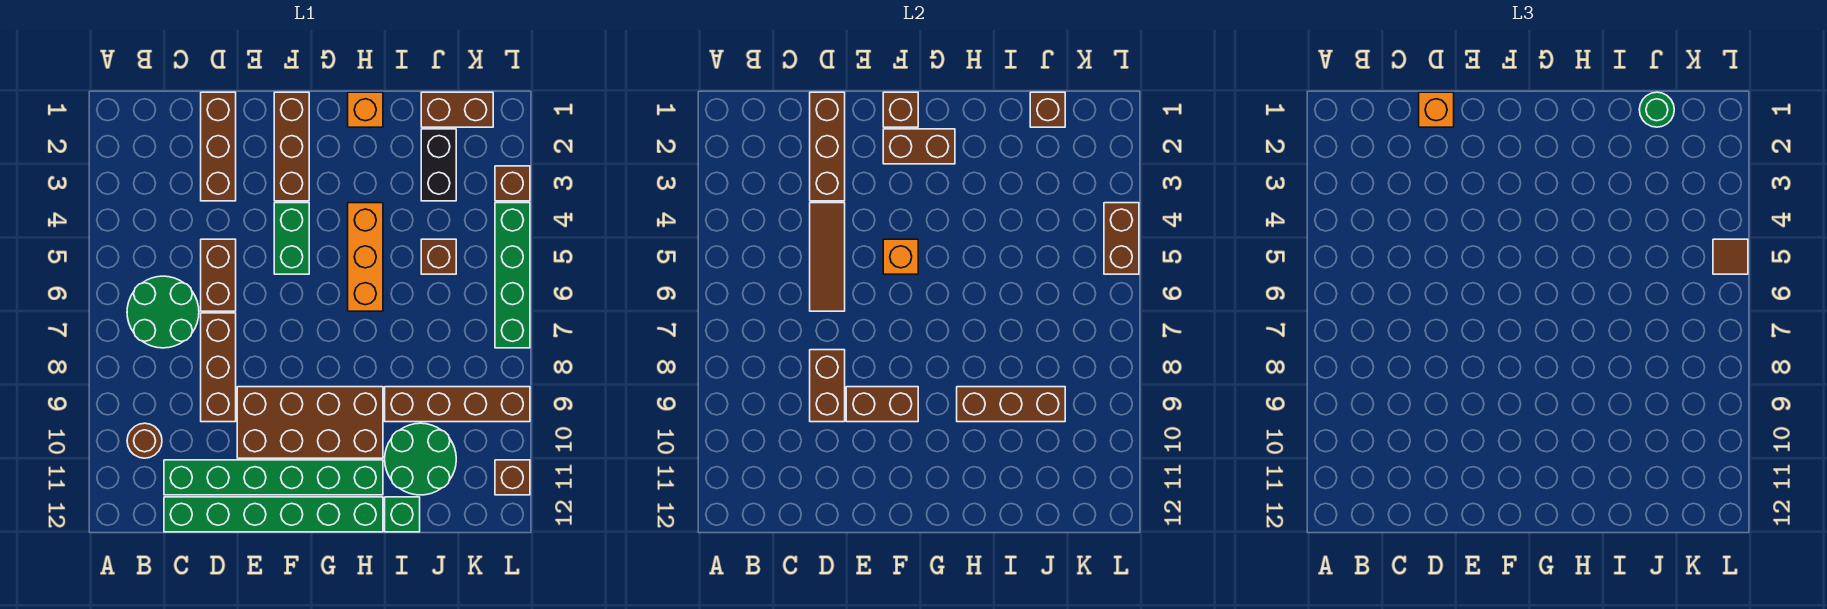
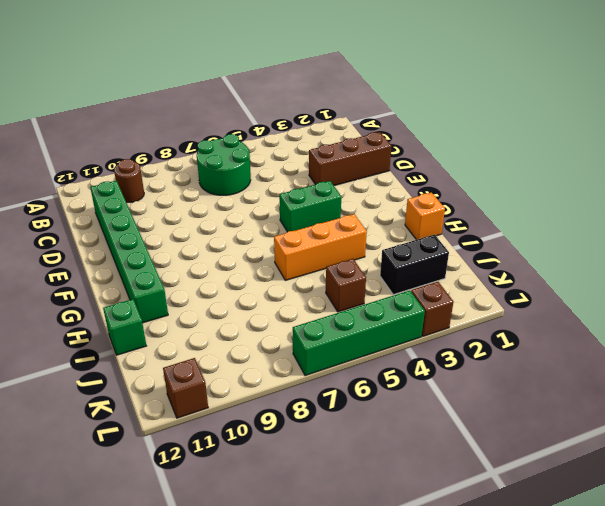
none -> green 1x6 brick [164,497,383,532]
none -> brown 1x2 brick [201,239,236,311]
none -> brown 1x3 brick [201,313,236,422]
none -> brown 2x4 brick [237,387,383,458]

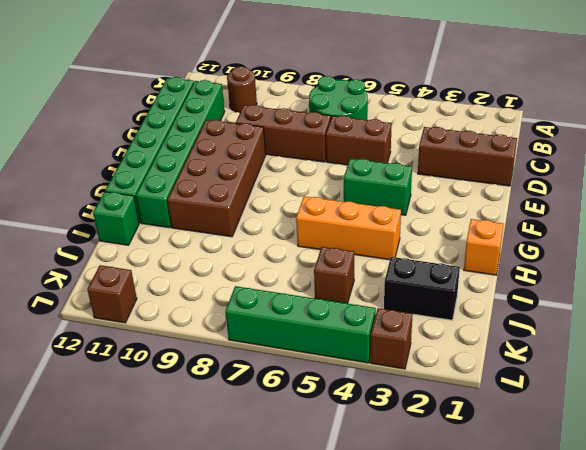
none -> brown 1x3 brick [274,92,309,201]
none -> brown 1x4 brick [385,387,530,422]
none -> green 2x2 round brick [385,423,456,495]
none -> brown 1x2 brick [421,92,493,127]

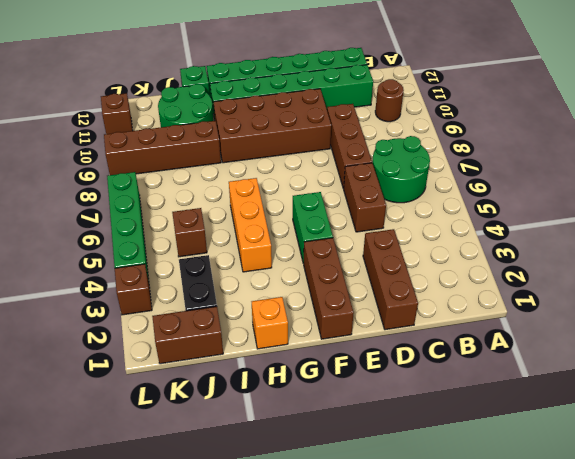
none -> brown 1x3 brick [810,92,845,201]
none -> brown 1x3 tile [810,203,845,311]
none -> brown 1x2 brick [810,350,845,422]
none -> brown 1x2 brick [846,387,918,422]

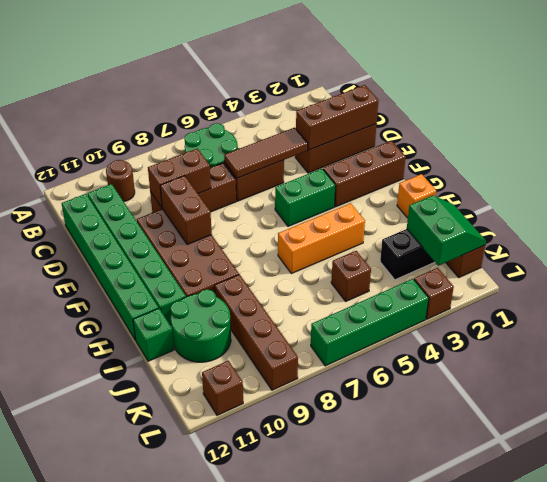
green 2x2 slope [407,195,486,266] -> brown 1x1 brick [1030,92,1065,127]
none -> brown 1x1 brick [883,92,918,127]
none -> brown 1x2 brick [883,129,955,164]
none -> orange 1x1 brick [883,239,918,274]
none -> brown 1x3 brick [957,387,1065,422]

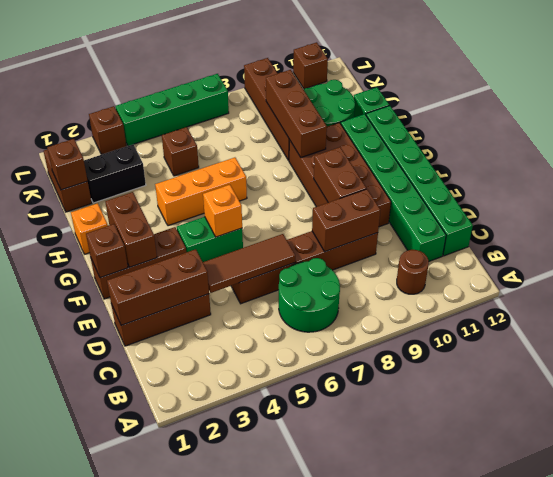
none -> brown 1x2 brick [1104,203,1139,274]
none -> orange 1x1 brick [1419,92,1454,127]
none -> green 1x1 round brick [1639,92,1674,127]
none -> brown 1x1 tile [1713,239,1748,274]

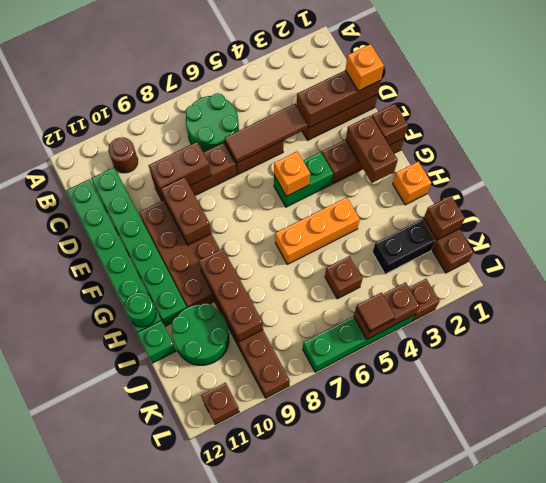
green 1x1 round brick [125,292,156,327] -> green 1x1 round brick moved to [1639,92,1674,127]

